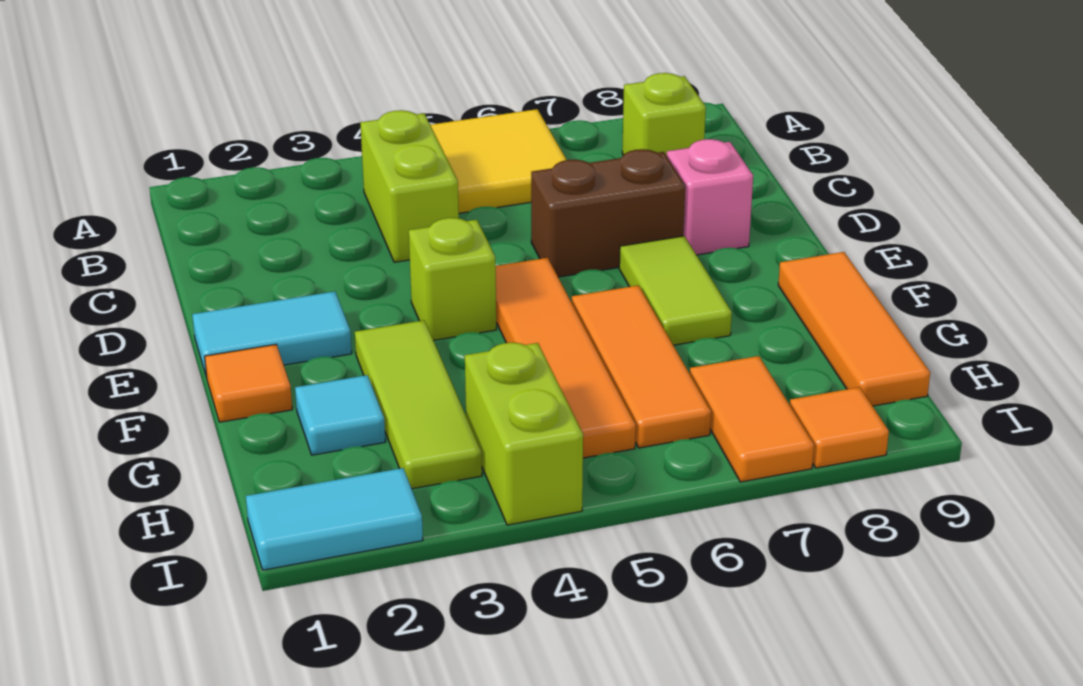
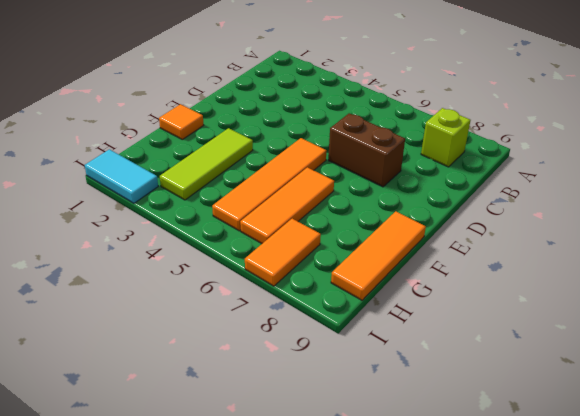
none -> yellow 2x2 tile [430,109,567,213]
none -> lime 1x2 brick [360,110,459,262]
none -> pink 1x1 brick [667,139,753,255]

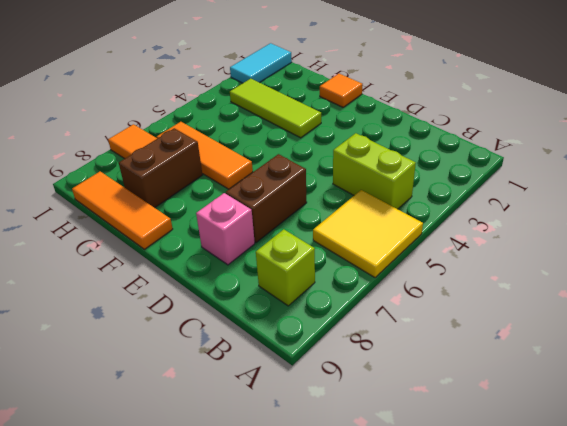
brown 1x2 brick [119,128,202,208] -> none
none -> cyan 1x2 tile [192,291,352,378]
none -> lime 1x1 brick [409,218,496,340]
none -> orange 1x4 tile [496,258,636,458]

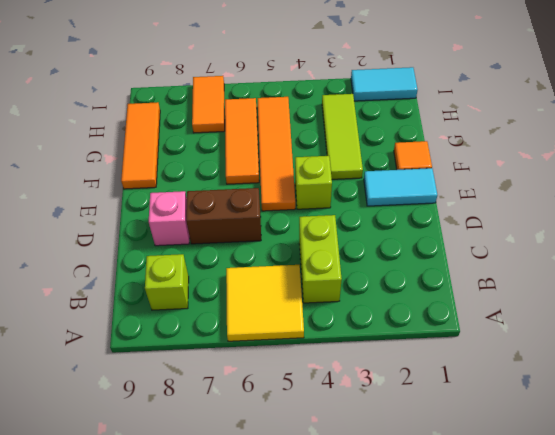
none -> lime 1x2 tile [619,236,732,345]
none -> cyan 1x1 tile [295,375,385,455]
none -> lime 1x2 brick [465,342,583,525]

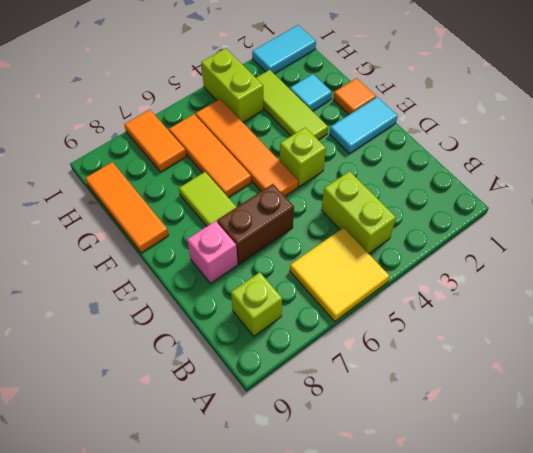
none -> orange 1x1 tile [790,387,889,468]

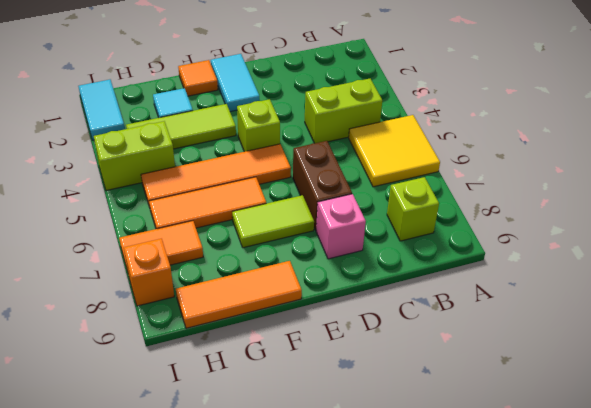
orange 1x1 brick [124,238,174,306] -> orange 1x1 tile [790,387,889,468]

